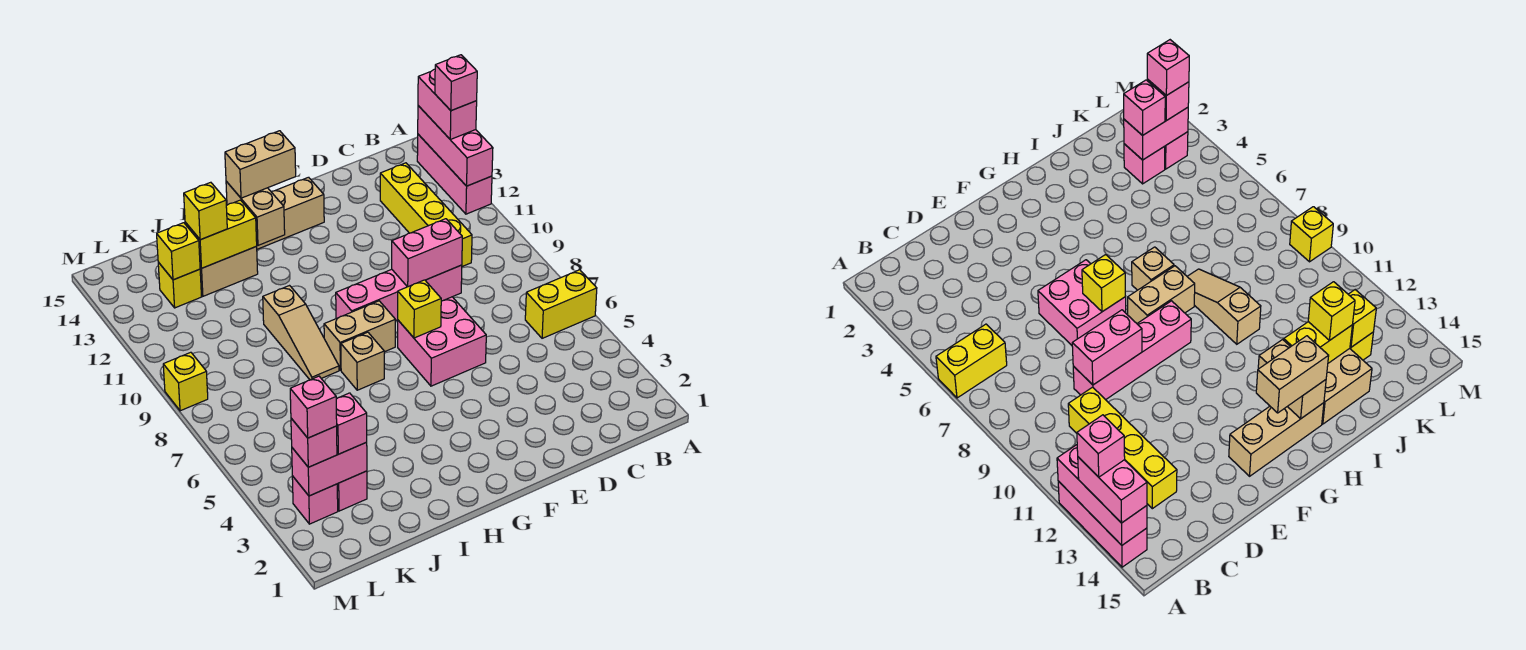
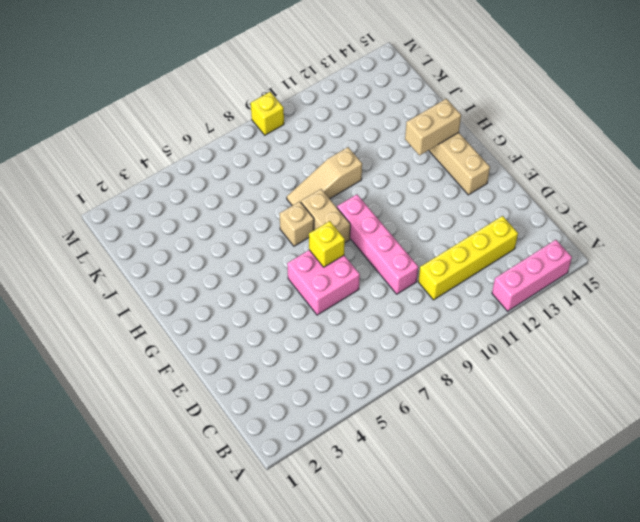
none -> yellow 1x2 brick [525,270,597,338]
none -> tan 2x2 brick [200,246,258,296]
none -> pink 1x1 brick [337,471,367,511]

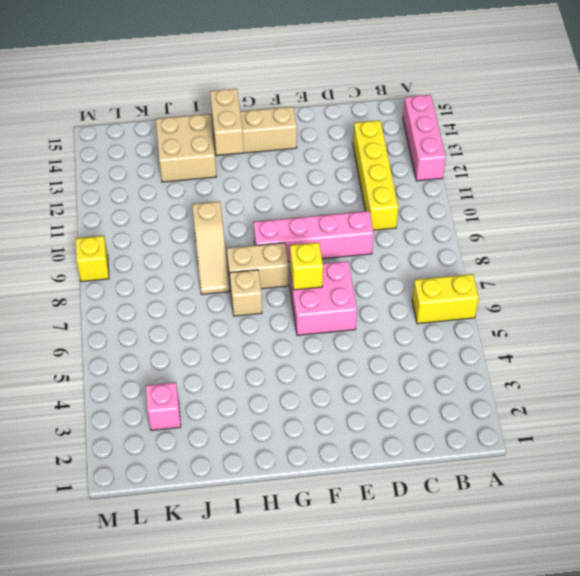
none -> yellow 1x1 brick [158,262,202,308]
none -> pink 1x1 brick [292,476,338,524]
none -> pink 1x3 brick [418,106,493,186]

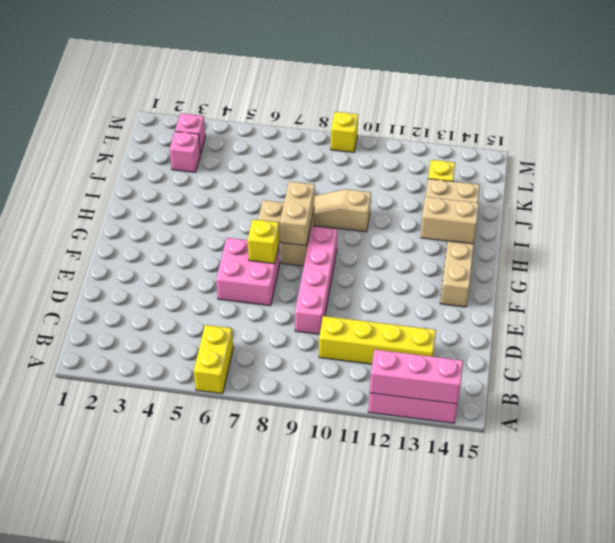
tan 1x2 brick [280,181,315,246] -> tan 1x2 brick moved to [225,131,296,198]
none -> pink 1x2 brick [392,219,462,287]
none -> yellow 1x2 brick [185,200,257,268]
none -> pink 1x2 brick [292,442,367,496]

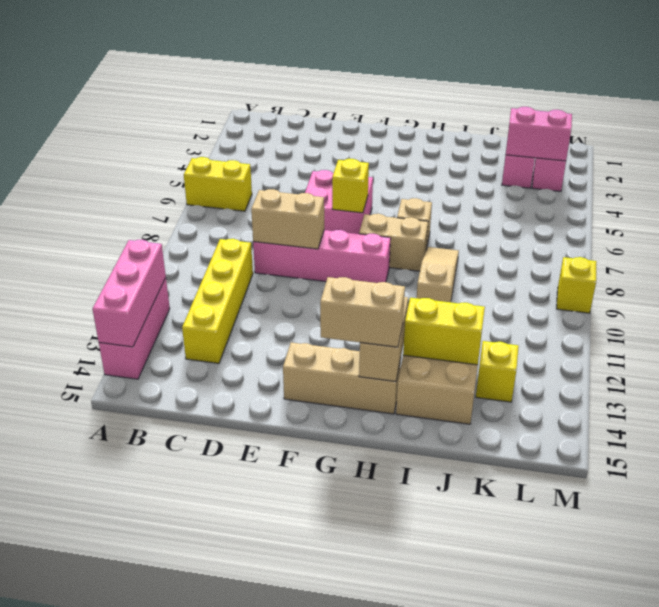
tan 1x2 brick [251,189,324,249] -> pink 1x2 brick [392,219,462,287]
none -> yellow 1x1 brick [157,223,200,280]
none -> pink 1x2 brick [418,69,477,139]
none -> yellow 1x1 brick [184,182,227,240]

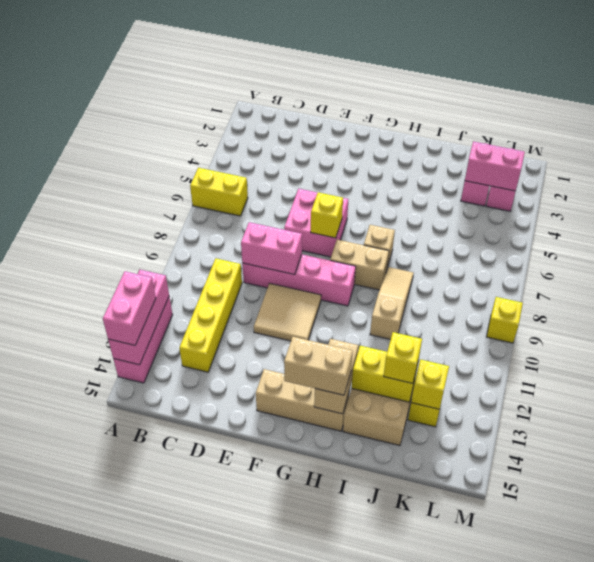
tan 2x2 tile [254,283,321,341] -> none
none -> pink 1x1 brick [336,393,367,454]
none -> pink 1x1 brick [291,418,337,467]
none -> pink 1x1 brick [435,55,477,111]

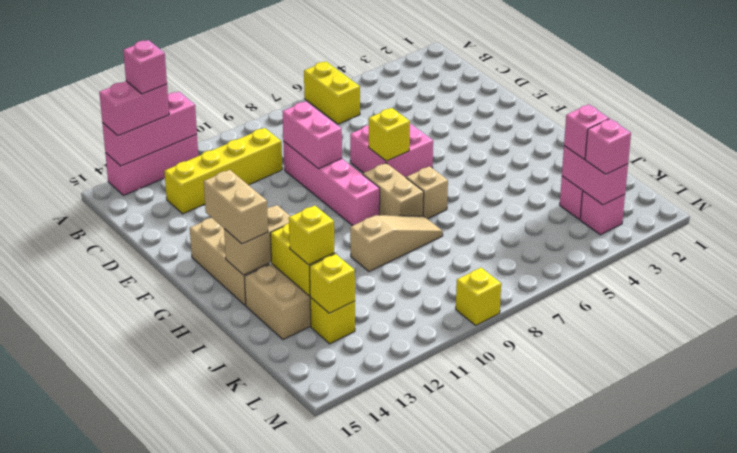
none -> pink 1x1 brick [290,376,337,438]

